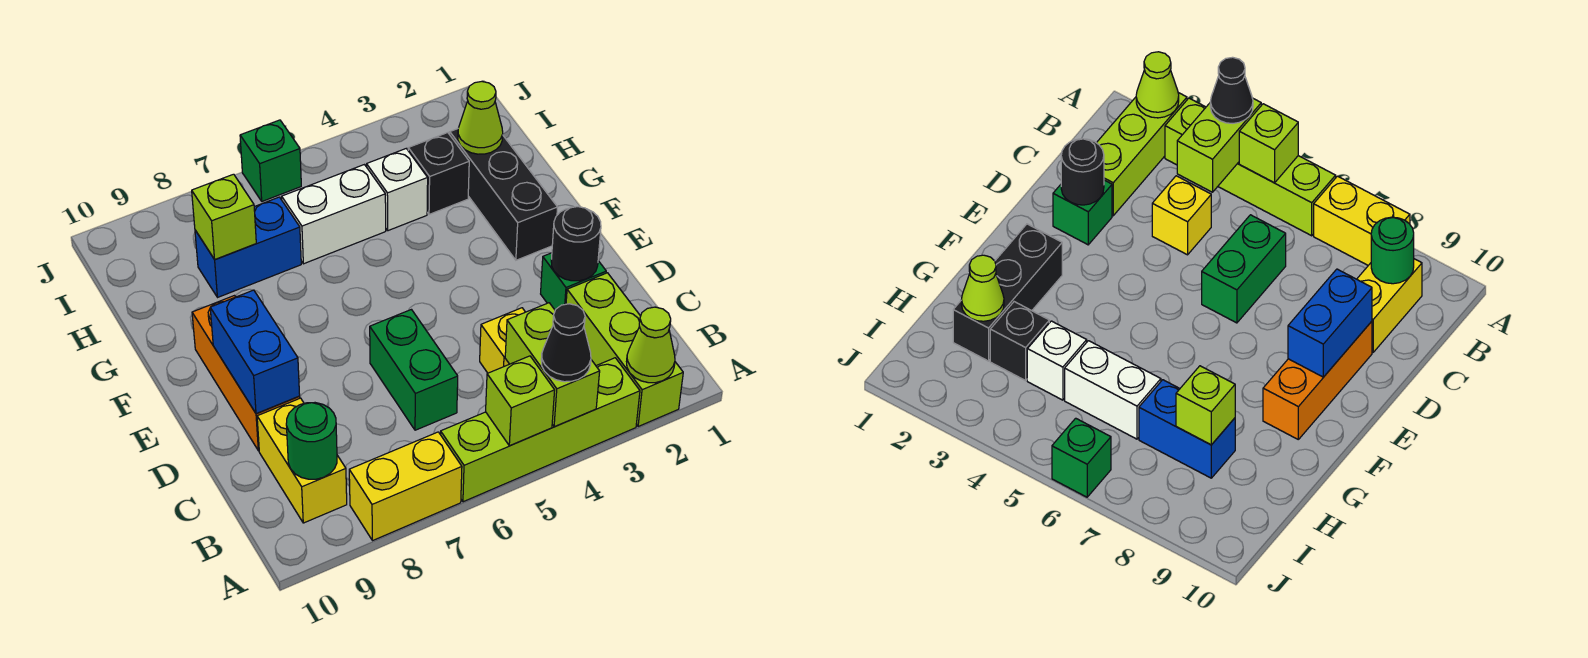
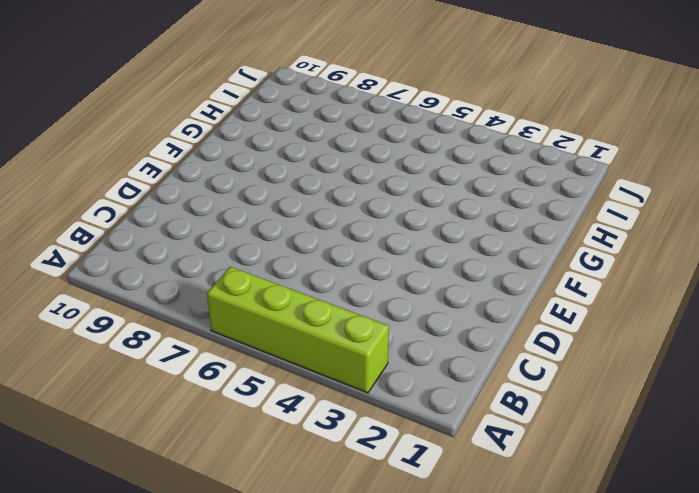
none -> lime 1x3 brick [566,273,683,427]
none -> yellow 1x2 brick [349,432,462,541]
none -> yellow 1x2 brick [257,398,347,523]

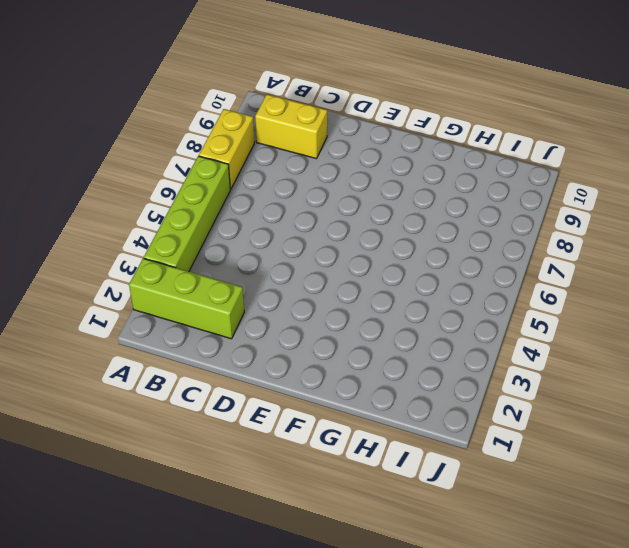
none -> yellow 1x1 brick [480,308,525,373]
none -> green 1x2 brick [370,310,458,430]
none -> green 1x1 brick [541,253,606,310]

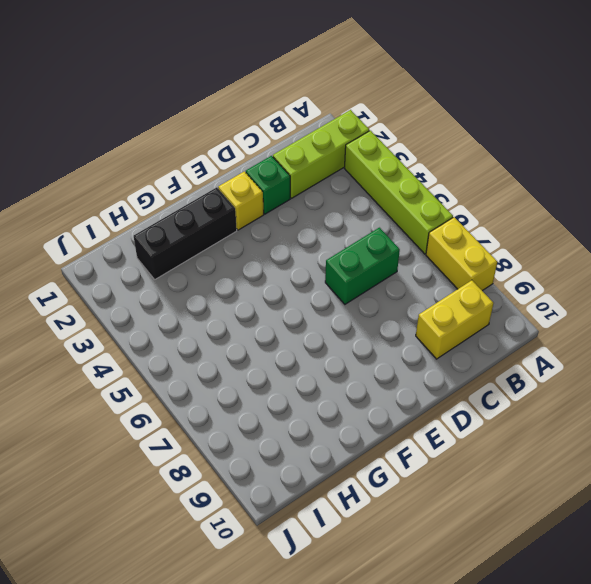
yellow 1x1 brick [218,171,264,230] -> yellow 1x1 brick moved to [480,308,525,373]
none -> orange 1x3 brick [192,296,300,451]
none -> black 1x1 brick [408,133,469,214]
none -> white 1x1 brick [367,149,428,231]

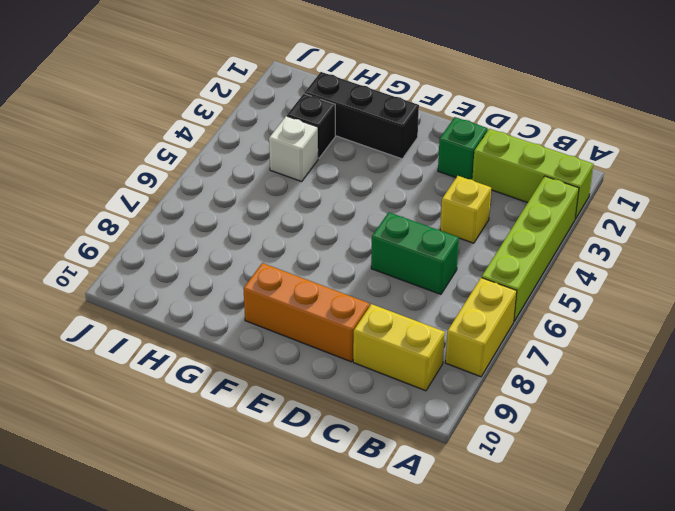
none -> white 1x2 brick [282,165,386,264]
none -> blue 1x2 brick [195,197,301,297]
none -> green 1x1 brick [240,120,301,201]

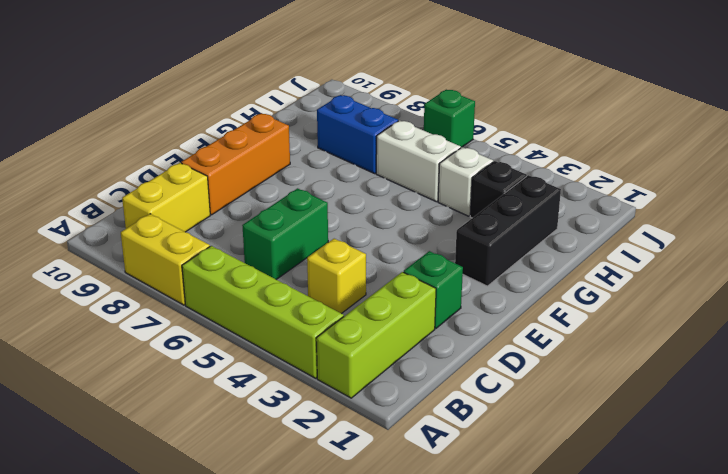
none -> lime 1x1 cone [627,307,675,383]
none -> lime 1x2 brick [505,303,600,427]
none -> lime 1x1 brick [486,356,555,446]

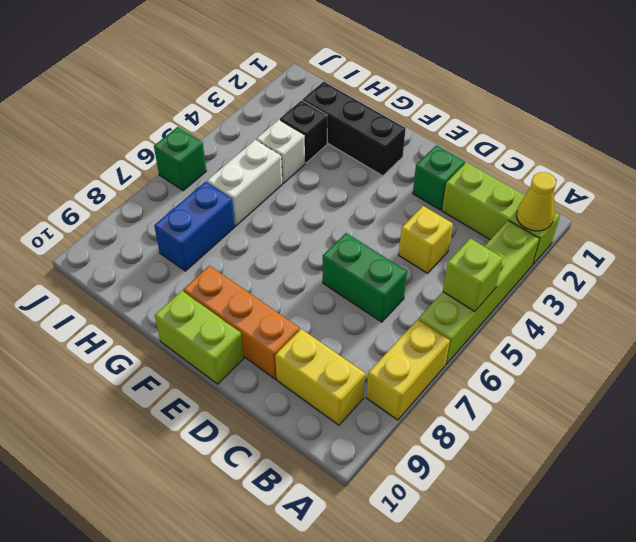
yellow 1x1 cone [517,172,556,231] -> lime 1x1 cone [627,307,675,383]
lime 1x2 brick [155,291,244,384] -> lime 1x2 brick moved to [505,303,600,427]
none -> green 1x1 round brick [286,403,337,479]
none -> black 1x1 round brick [551,207,601,281]
none -> blue 1x2 brick [210,290,300,414]

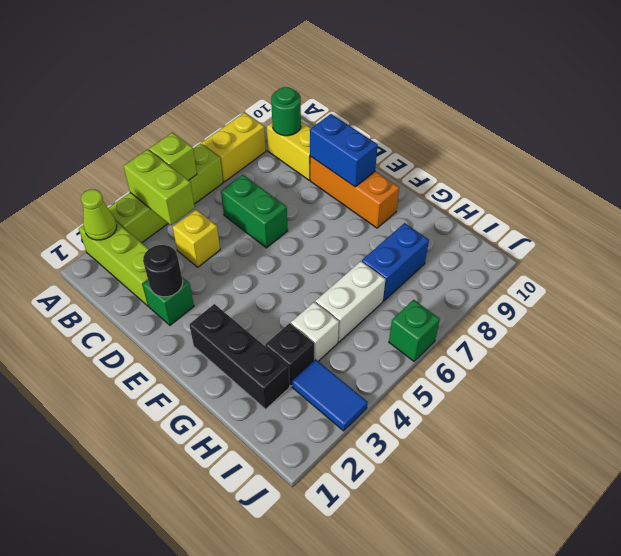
blue 1x2 tile [292,359,368,431] -> none
none -> lime 1x1 cone [458,81,503,154]
none -> lime 1x1 brick [192,174,256,259]
none -> black 1x1 cone [541,304,591,382]

